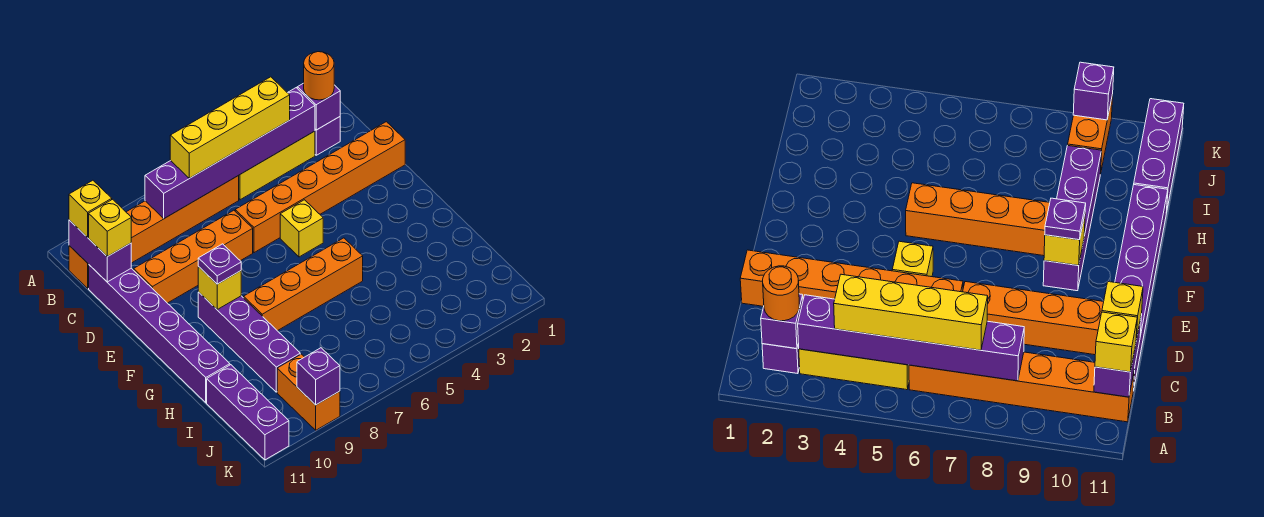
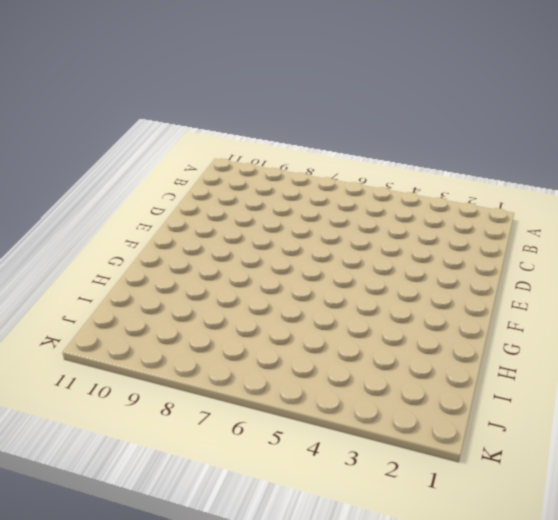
none -> purple 1x1 brick [315,117,340,155]
none -> yellow 1x3 brick [238,131,315,200]
none -> orange 1x6 brick [69,176,239,288]

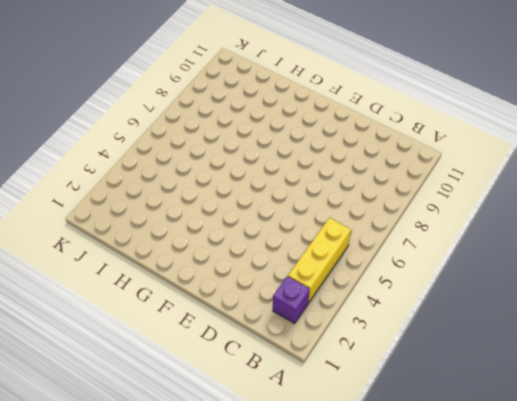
none -> orange 1x6 brick [69,176,239,288]
none -> purple 1x6 brick [89,265,230,403]
none -> orange 1x6 brick [235,122,405,253]

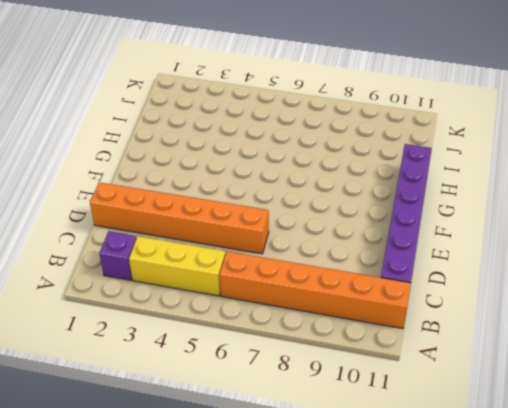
none -> orange 1x4 brick [134,210,253,303]
none -> yellow 1x1 brick [280,200,323,257]
none -> purple 1x4 brick [198,292,300,392]

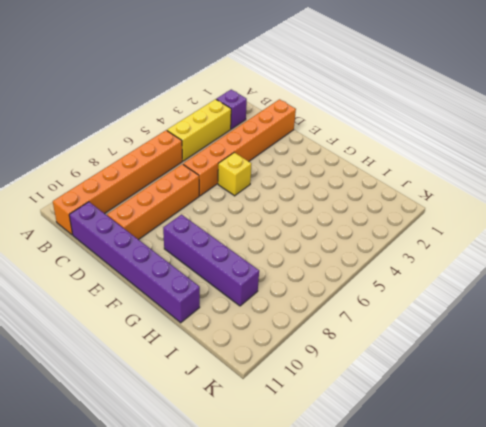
none -> orange 1x4 brick [244,238,363,331]
none -> purple 1x3 brick [207,365,289,460]
none -> orange 1x2 brick [277,354,340,430]

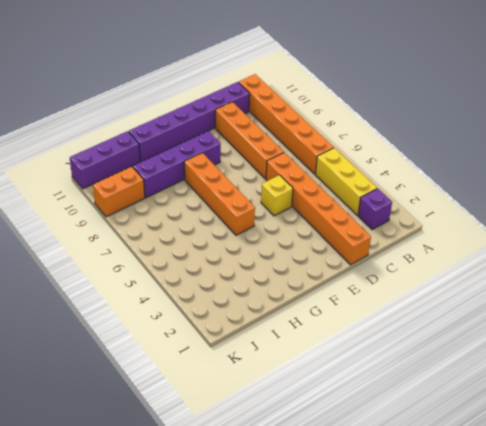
none -> purple 1x1 brick [297,83,340,130]
none -> purple 1x6 brick [145,88,315,219]
none -> purple 1x2 brick [69,220,131,282]

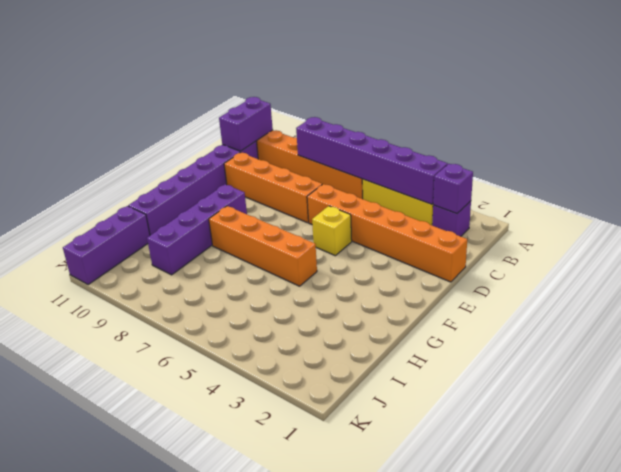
none -> orange 1x2 brick [277,354,340,430]
none -> yellow 1x1 brick [198,266,241,309]
none -> purple 1x1 brick [297,348,340,405]

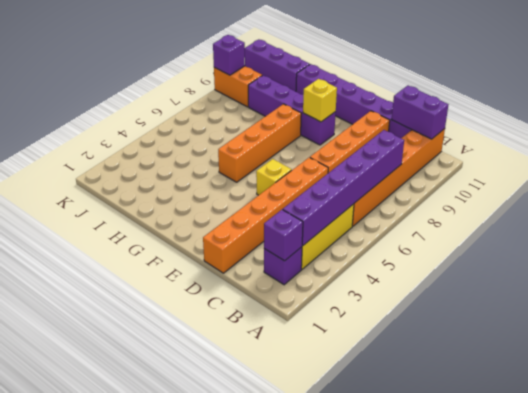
none -> orange 1x1 round brick [304,52,334,100]
none -> yellow 1x4 brick [170,77,290,178]
none -> yellow 1x1 brick [69,180,112,238]

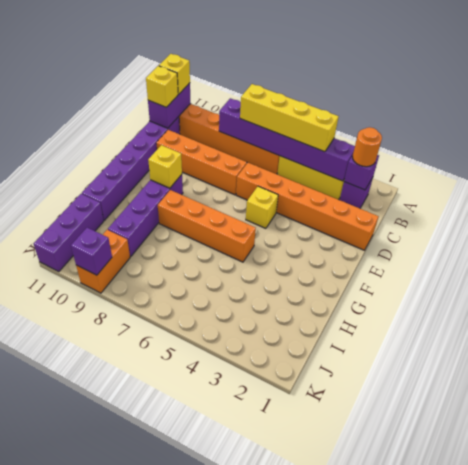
none -> purple 1x1 plate [198,244,241,284]

